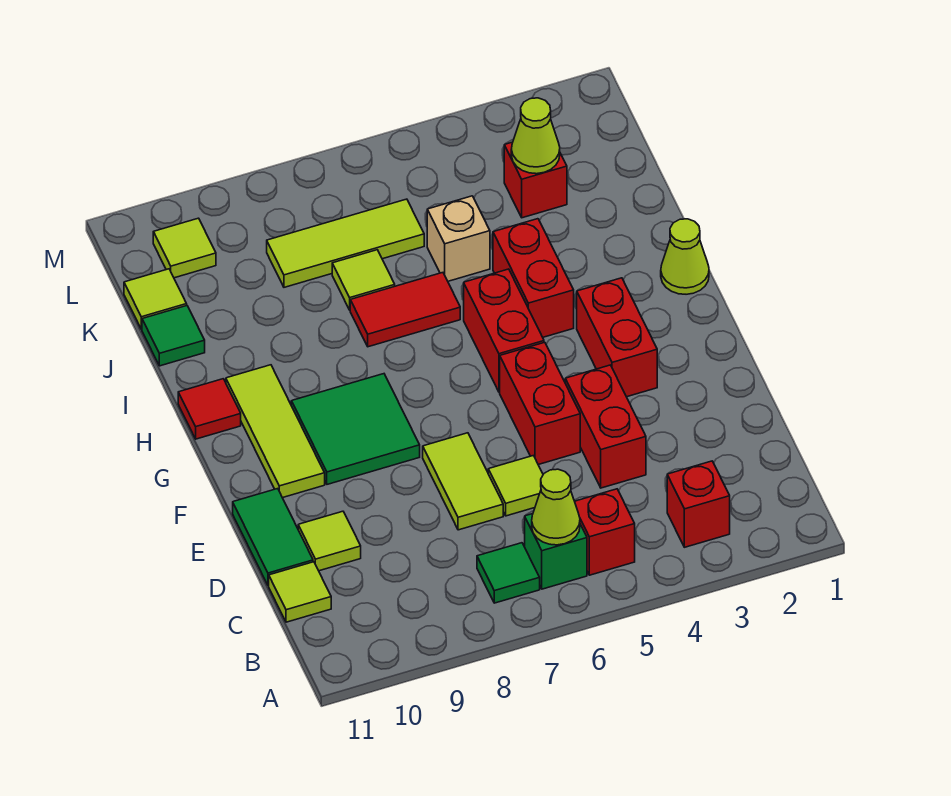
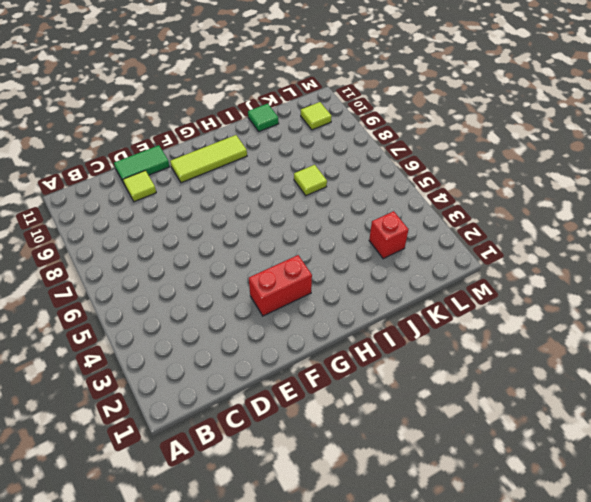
none -> red 1x1 brick [667,461,730,547]
none -> red 1x1 brick [575,489,635,575]
none -> green 1x1 brick [525,514,587,589]

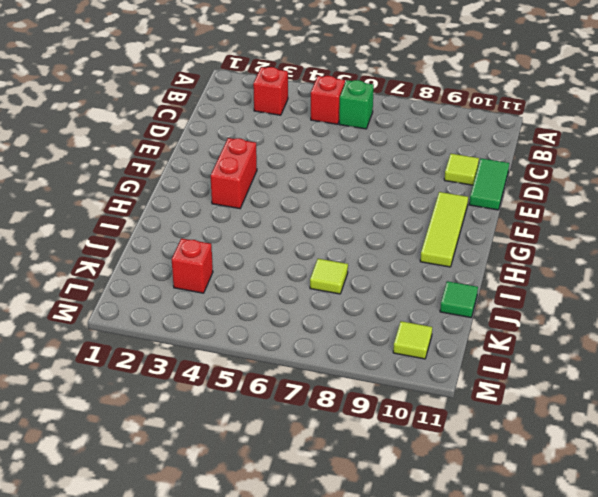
none -> green 1x1 tile [477,543,540,603]
none -> lime 1x1 tile [269,562,331,622]
none -> red 1x2 brick [565,365,646,488]

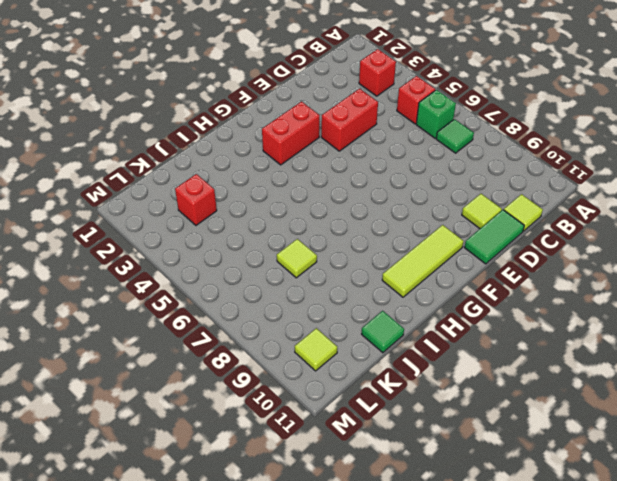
none -> lime 1x1 tile [488,456,543,516]
none -> lime 1x2 tile [423,433,503,530]
none -> red 1x2 brick [500,342,580,465]

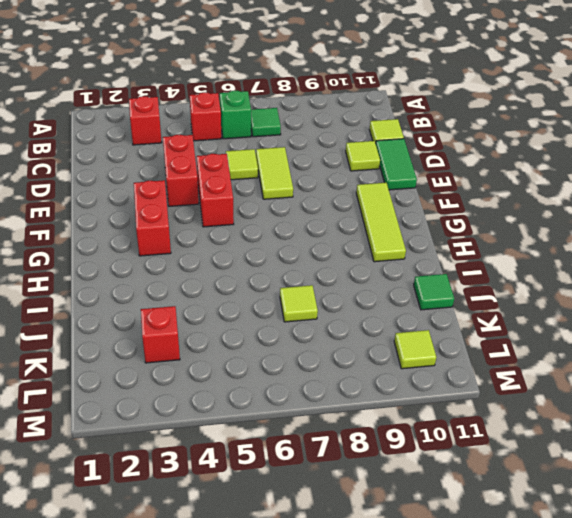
none -> green 2x2 tile [291,374,420,484]
none -> red 1x2 brick [464,269,544,392]
none -> lime 1x1 cone [661,219,709,294]

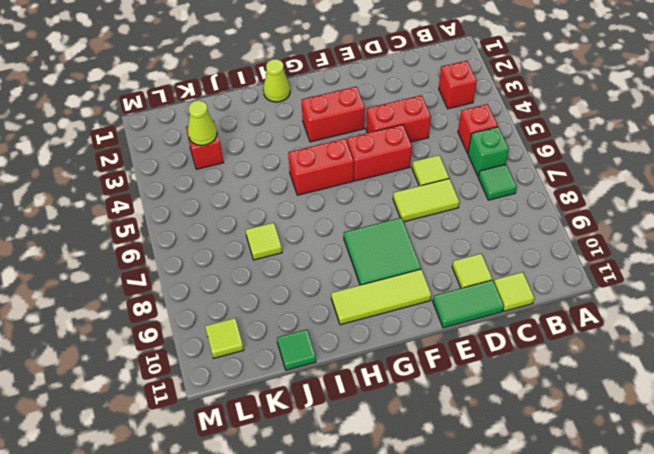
none -> red 1x2 brick [493,219,574,337]
none -> red 1x1 tile [178,379,241,439]
none -> red 1x2 tile [350,273,460,347]

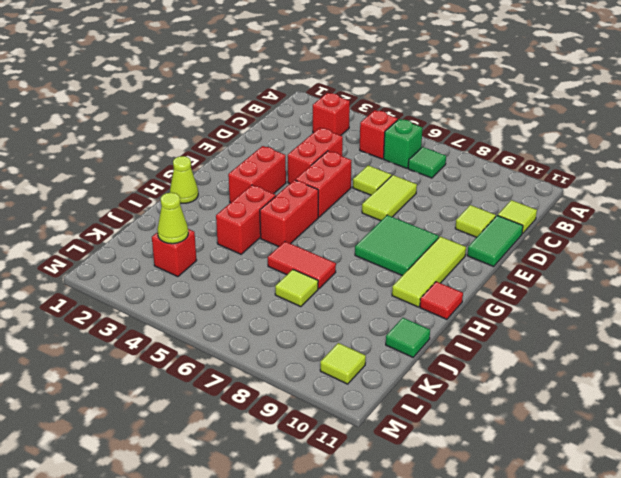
none -> tan 1x1 brick [427,196,490,281]
none -> lime 1x3 tile [267,199,424,287]
none -> lime 1x1 tile [124,269,187,329]

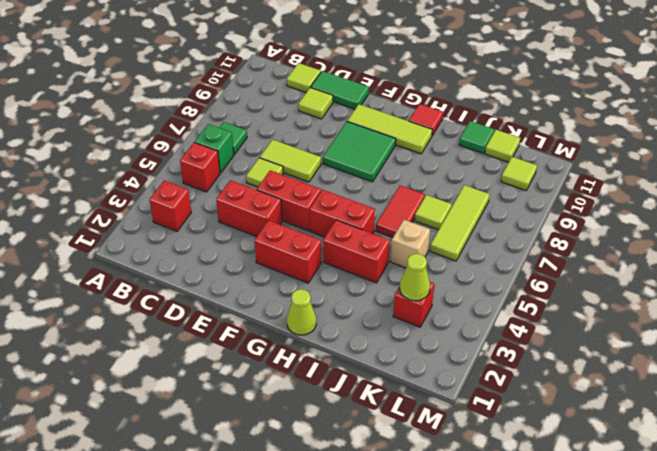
none -> lime 1x1 cone [532,469,580,545]

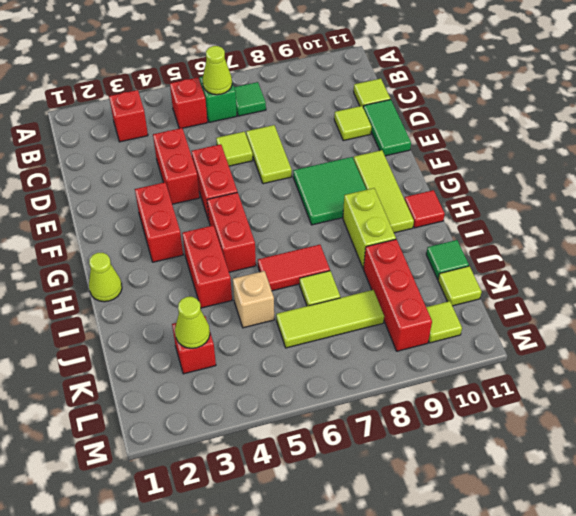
lime 1x2 brick [343,188,396,269] -> none
red 1x3 brick [364,239,432,351] -> none

